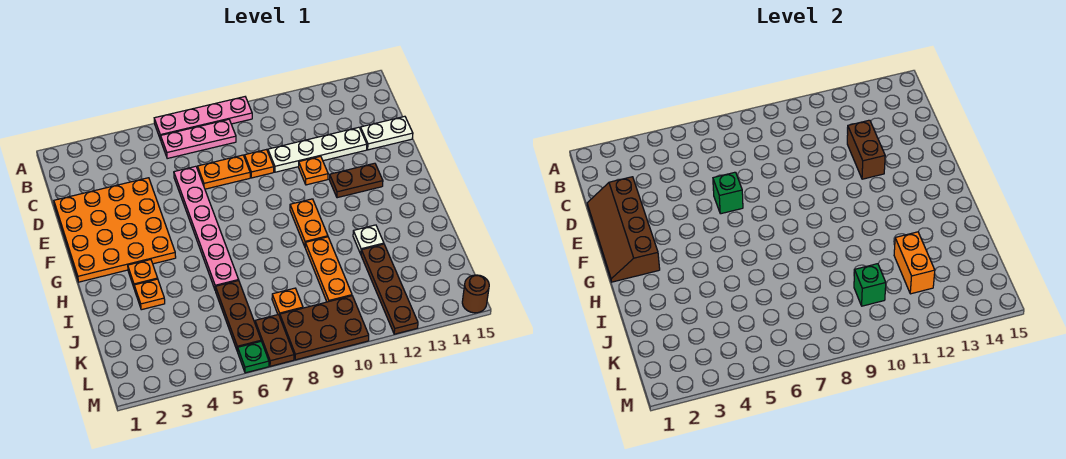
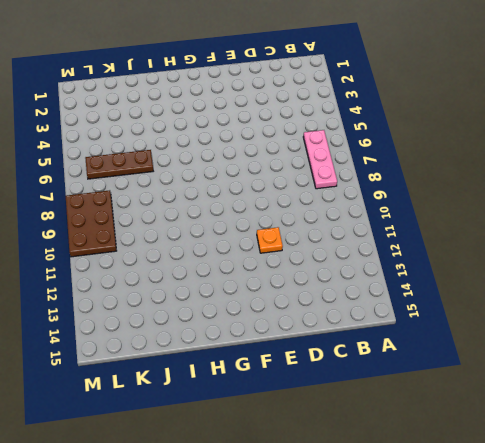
none -> pink 1x4 plate [154,97,252,140]
none -> orange 4x4 plate [54,178,176,282]
none -> pink 1x6 plate [174,166,239,291]

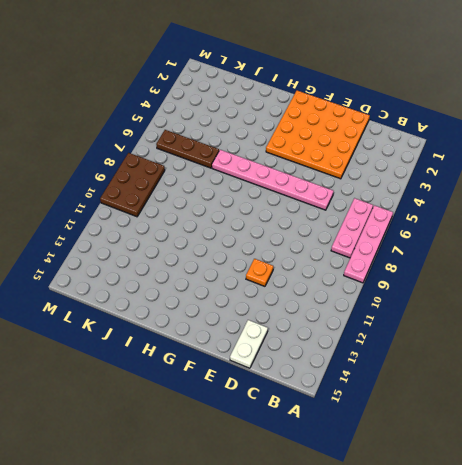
none -> orange 1x2 plate [197,155,250,189]
none -> orange 1x1 plate [245,149,274,178]
none -> white 1x4 plate [268,127,367,172]

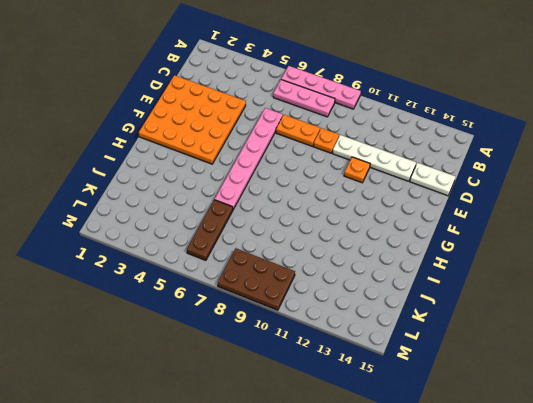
none -> brown 1x2 plate [329,163,383,198]
none -> orange 1x2 plate [290,199,328,246]
none -> orange 1x1 plate [128,260,158,289]

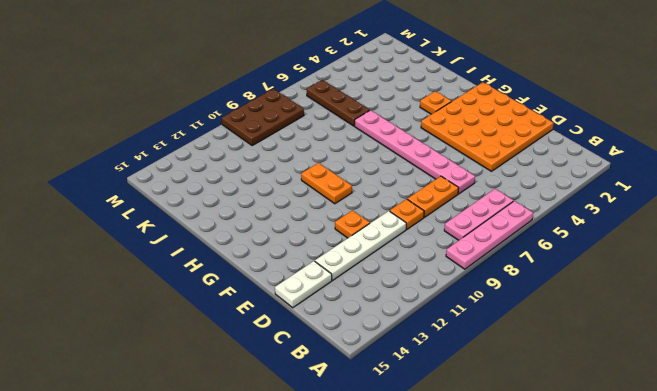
none -> brown 1x2 plate [329,163,383,198]
none -> orange 1x1 plate [134,279,165,310]
none -> orange 1x3 plate [305,237,352,302]

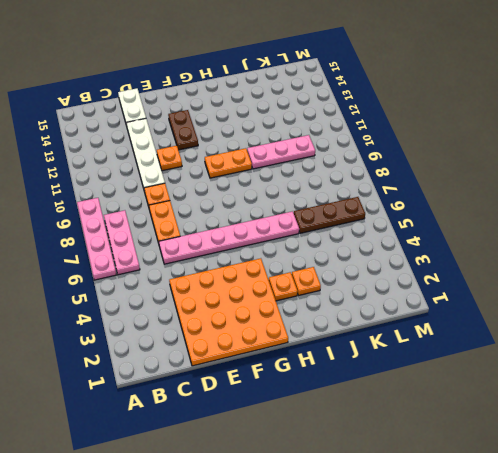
pink 1x3 plate [247,135,315,169] -> orange 1x3 plate [305,237,352,302]
none -> white 1x1 plate [353,225,384,254]
none -> brown 1x4 plate [361,244,418,334]
none -> orange 1x1 plate [272,288,303,316]

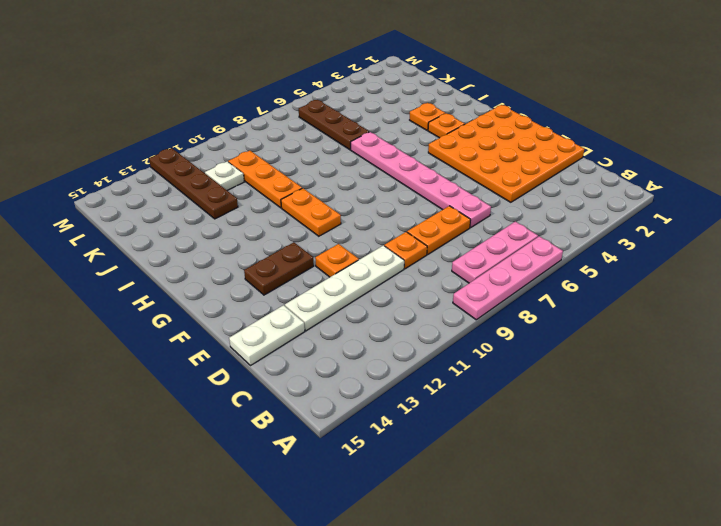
white 1x1 plate [205,161,244,190] -> white 1x1 plate moved to [353,225,384,254]
none -> orange 1x1 plate [272,288,303,316]
none -> brown 1x2 plate [255,315,294,366]
none -> brown 2x3 plate [280,296,369,360]

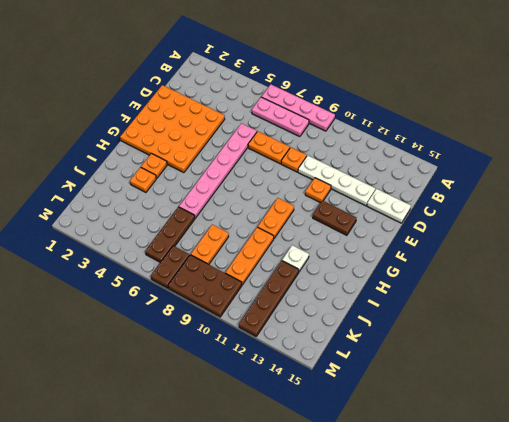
orange 1x2 plate [191,225,229,264] -> orange 1x1 plate [272,288,303,316]
none -> green 1x1 plate [238,341,269,373]
none -> brown 1x1 round brick [462,275,489,313]
none -> brown 2x4 slope [587,177,660,282]

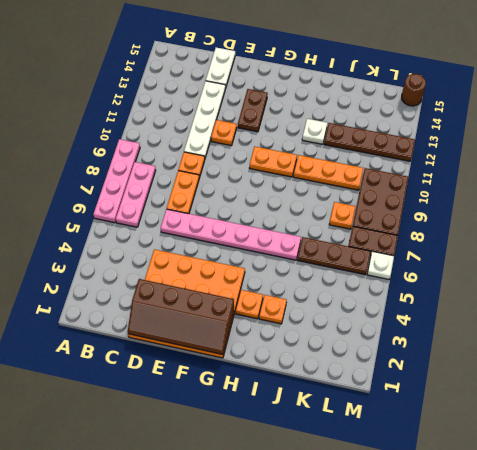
white 1x1 plate [367,251,394,279] -> green 1x1 plate [238,341,269,373]
none -> brown 1x2 brick [847,120,885,179]
none -> green 1x1 brick [713,172,743,214]
none -> orange 1x2 brick [894,232,935,294]

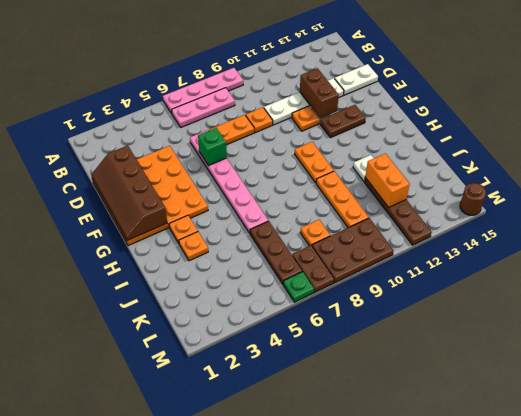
none -> green 1x1 brick [854,264,886,306]

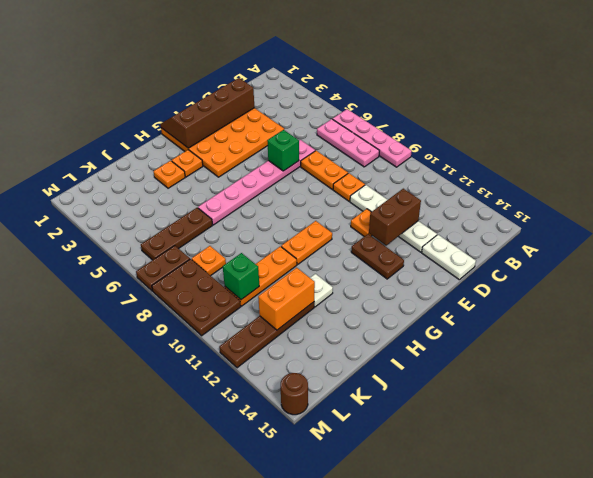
none -> green 1x1 plate [238,341,269,373]

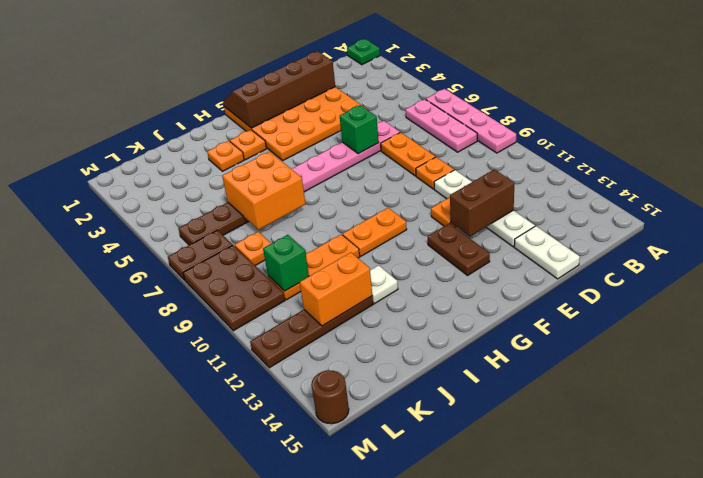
green 1x1 plate [347,39,380,65] -> green 1x1 plate moved to [238,341,269,373]
orange 2x2 brick [222,152,306,230] -> none

